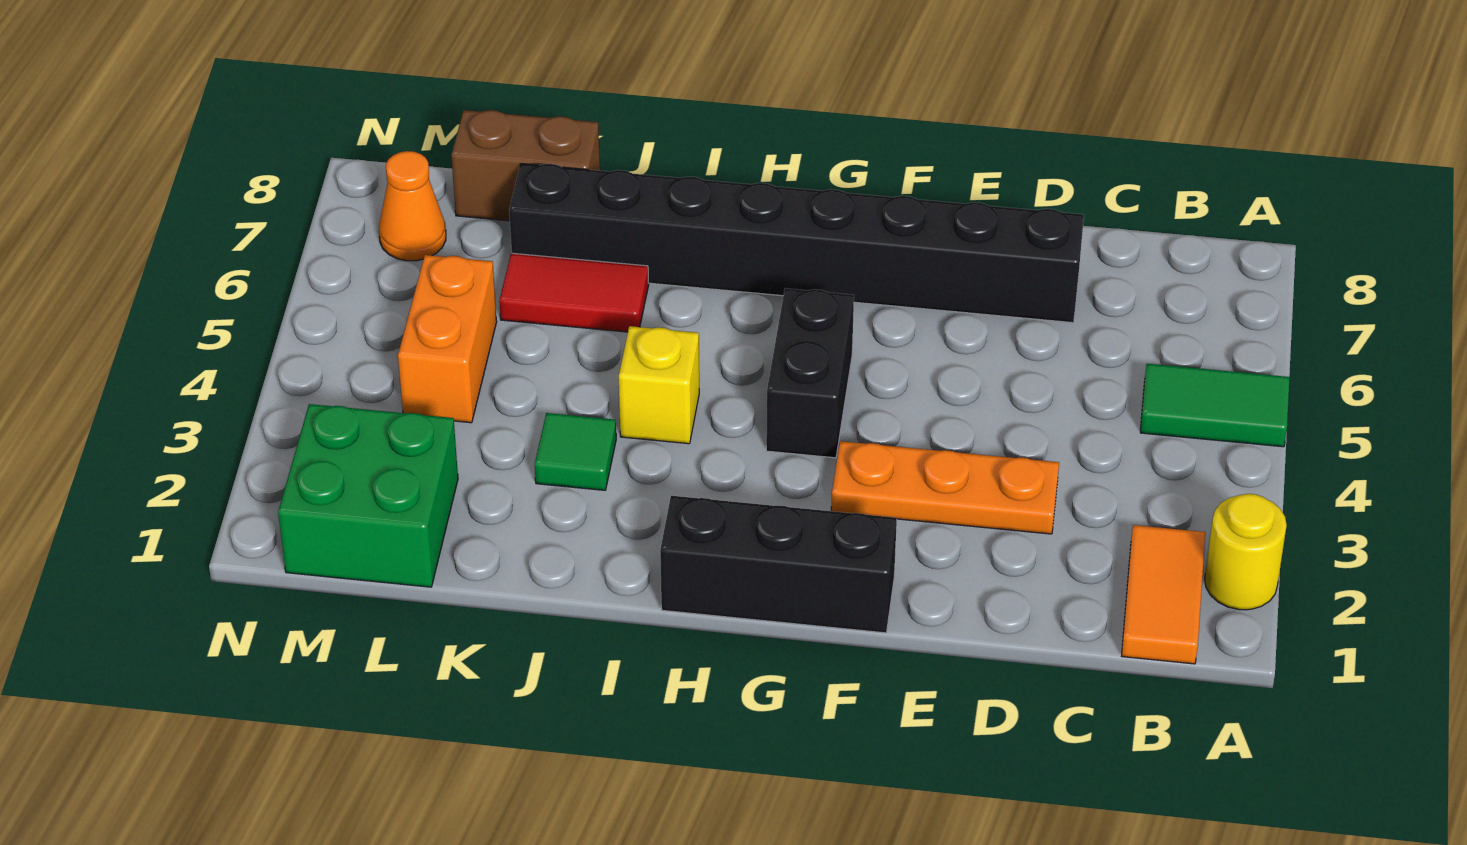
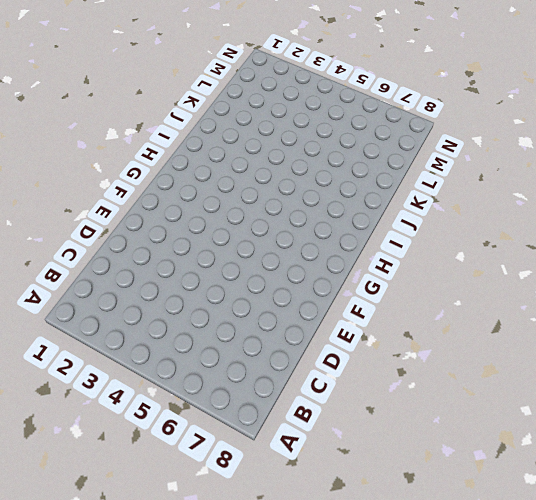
none -> yellow 1x1 round brick [1205,494,1287,610]
none -> green 1x2 tile [1140,364,1290,447]
none -> orange 1x2 tile [1122,525,1205,664]

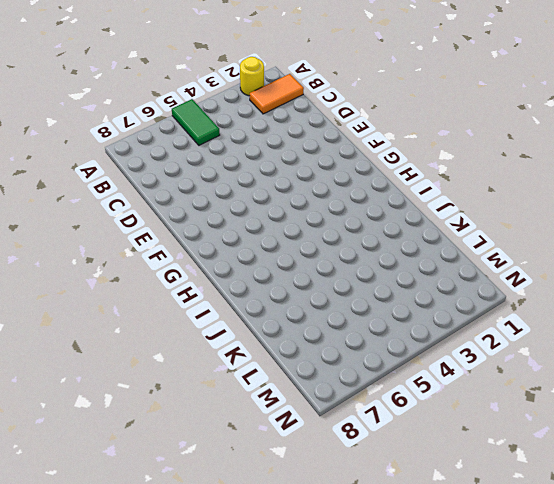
none -> orange 1x3 plate [831,441,1059,534]
none -> black 1x8 brick [509,164,1084,323]
none -> black 1x3 brick [660,496,897,633]

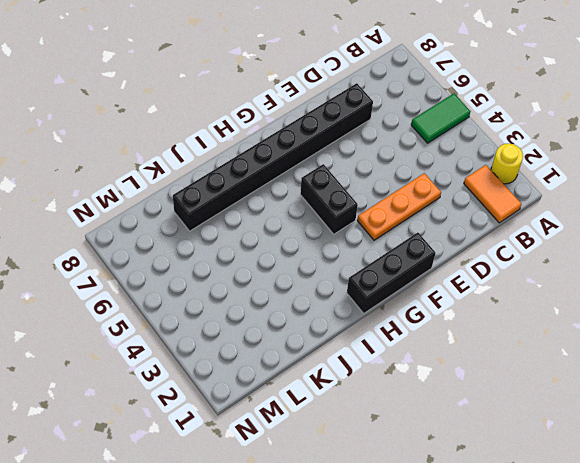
none -> yellow 1x1 brick [619,326,699,444]
none -> green 1x1 tile [535,413,616,490]
none -> red 1x2 tile [499,253,649,332]

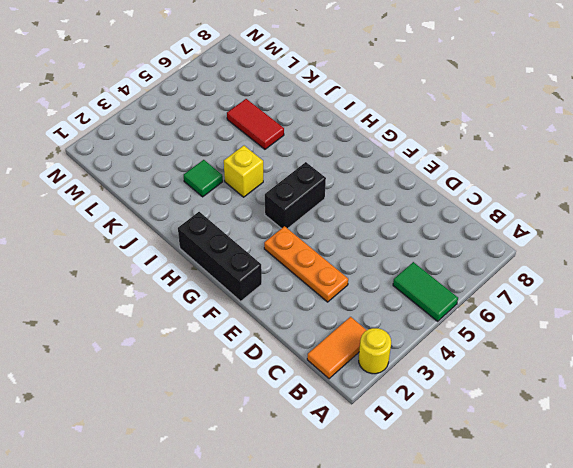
none -> black 1x8 brick [509,164,1084,323]
none -> brown 1x2 brick [451,110,600,221]
none -> green 2x2 brick [278,404,458,587]

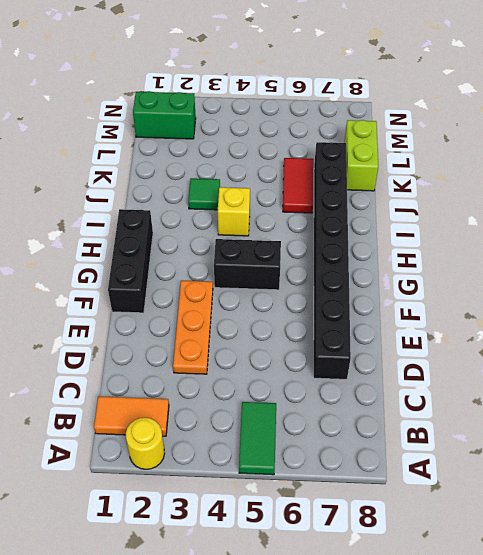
lime 1x2 brick [344,120,378,191] -> brown 1x2 brick [451,110,600,221]
green 1x2 brick [133,91,196,139] -> green 2x2 brick [278,404,458,587]
none -> orange 1x2 brick [398,255,497,423]
none -> orange 1x1 cone [379,151,446,261]

